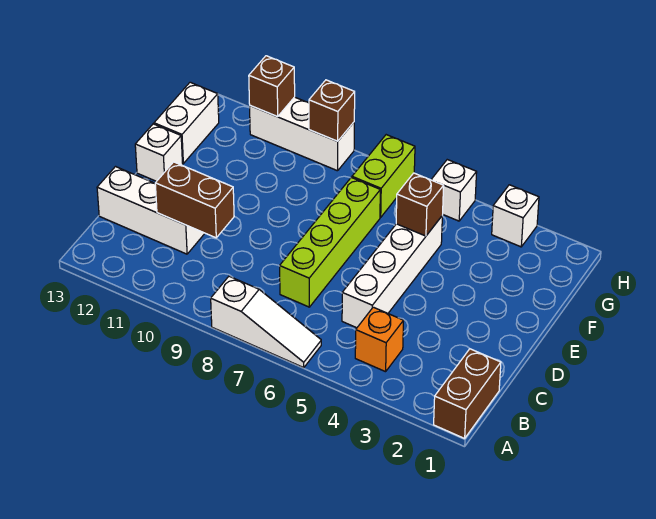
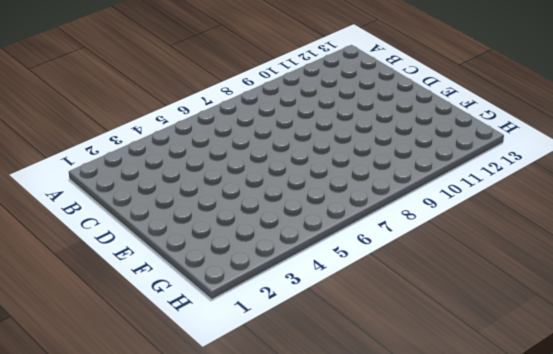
none -> brown 1x2 brick [434,349,501,438]
none -> white 1x3 slope [211,276,321,368]
none -> orange 1x1 brick [355,307,403,372]

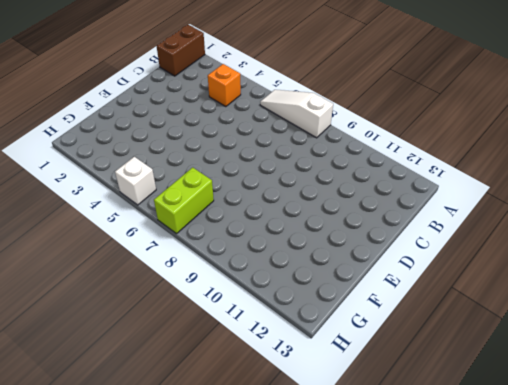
none -> white 1x4 brick [342,216,442,328]
none -> lime 1x4 brick [280,177,380,307]
none -> white 1x3 brick [97,167,205,254]

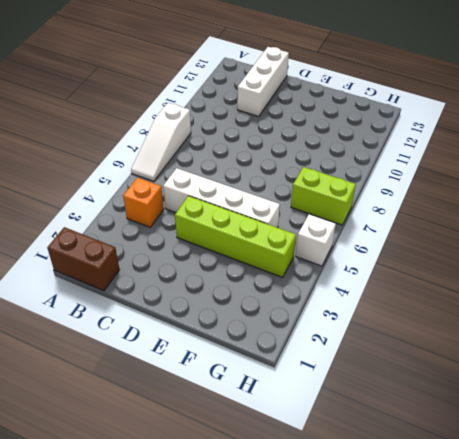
lime 1x4 brick [175,196,296,277] -> lime 1x4 brick moved to [280,177,380,307]
none -> white 1x1 brick [135,124,183,181]
none -> white 1x2 brick [154,82,219,163]
none -> white 1x1 brick [492,185,539,247]

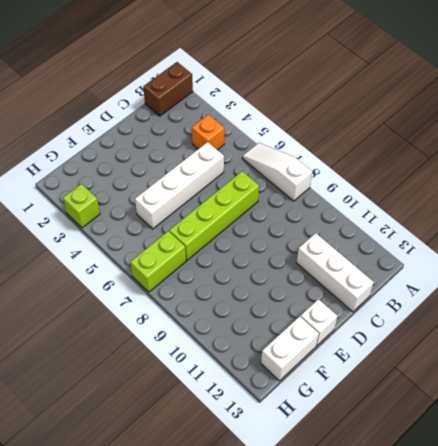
lime 1x1 brick [63,184,100,228] -> white 1x1 brick [492,185,539,247]
none -> white 1x1 brick [431,160,477,221]
none -> white 1x3 brick [250,97,354,171]
none -> brown 1x2 brick [155,162,234,238]

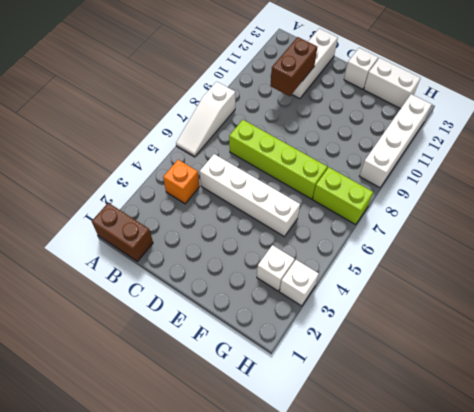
white 1x1 brick [257,245,295,291] -> white 1x1 brick moved to [431,160,477,221]
white 1x4 brick [360,94,432,188] -> white 1x3 brick [250,97,354,171]
none -> brown 1x1 brick [396,173,444,236]
none -> brown 1x1 brick [309,80,355,141]
none -> brown 1x1 brick [249,56,295,117]

